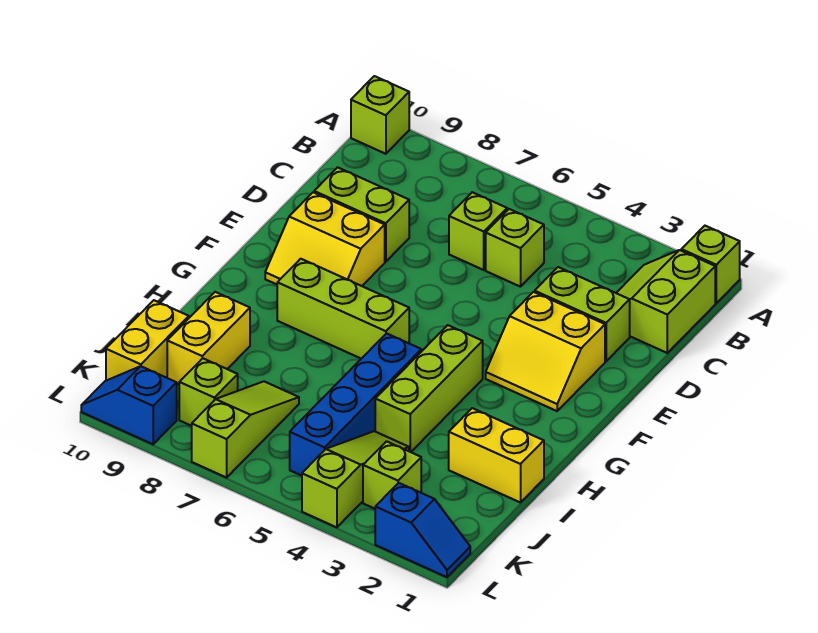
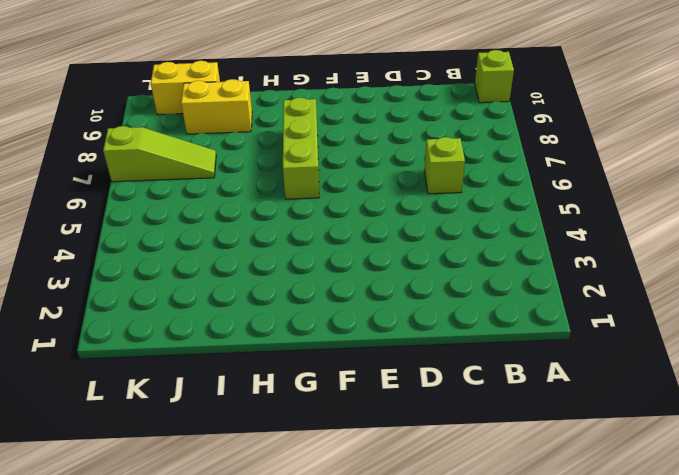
none -> lime 1x1 brick [681,226,740,303]
none -> lime 2x2 slope [617,250,715,353]
none -> lime 1x1 brick [486,209,544,287]

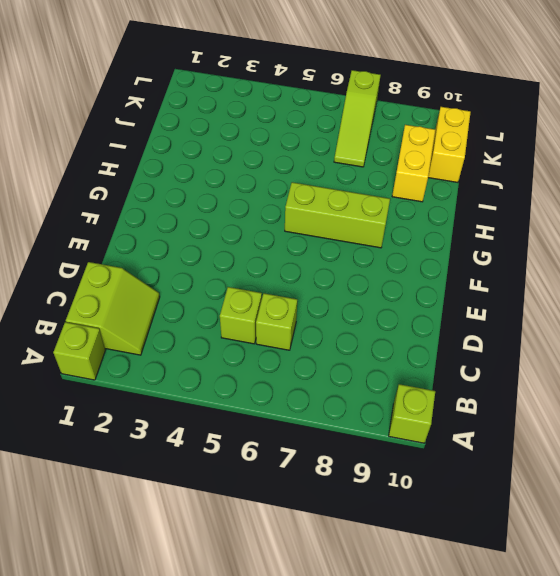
none -> lime 1x2 brick [535,267,630,361]
none -> lime 1x2 brick [314,167,409,262]
none -> yellow 2x2 slope [486,292,605,411]

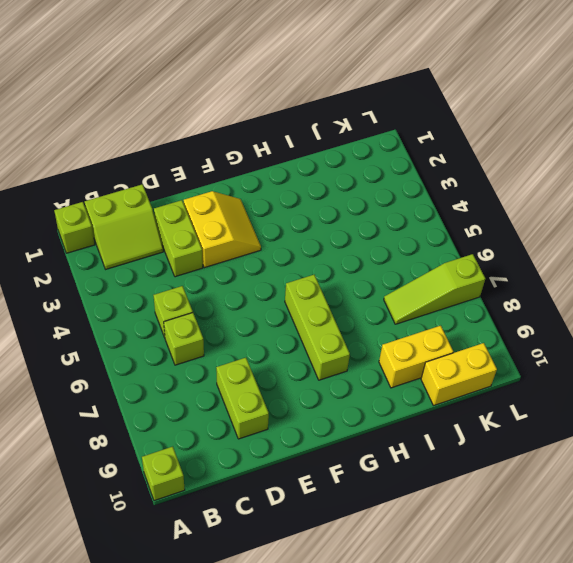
none -> yellow 2x2 slope [265,192,385,286]
none -> lime 1x3 brick [375,325,483,452]
none -> blue 1x4 brick [290,333,421,476]

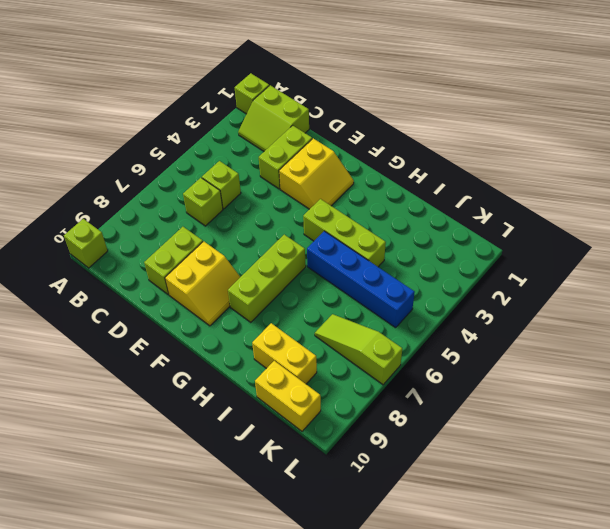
none -> yellow 1x2 brick [449,408,544,503]
none -> lime 1x3 slope [302,431,409,527]
none -> lime 1x1 brick [363,441,421,509]

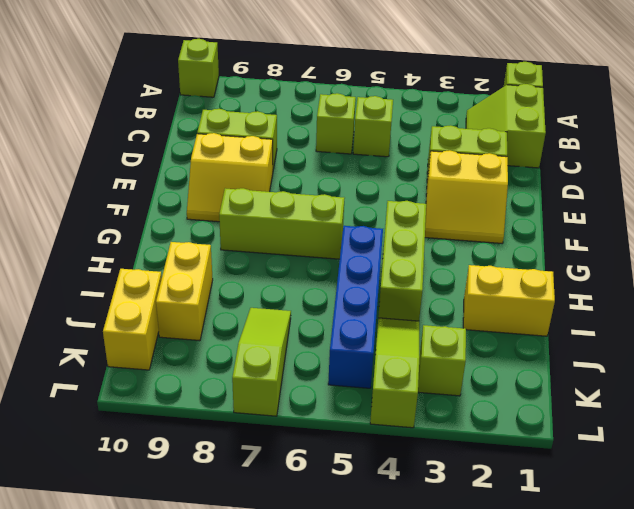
none -> lime 1x1 brick [179,358,238,426]
none -> blue 1x2 slope [375,483,470,577]
none -> blue 1x2 slope [81,366,177,444]

